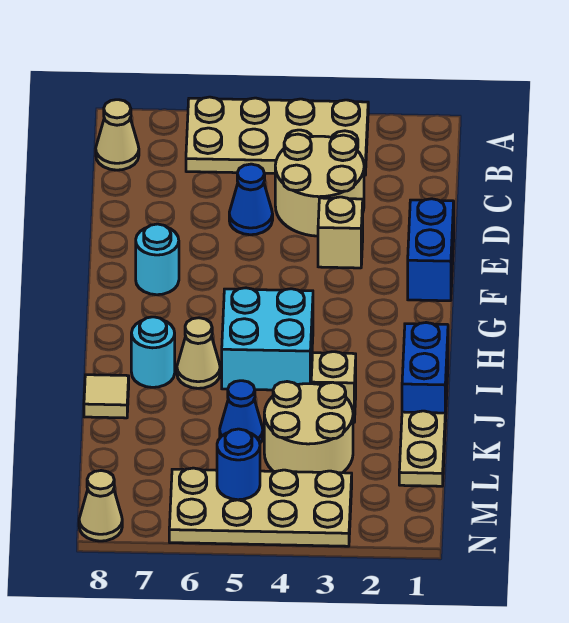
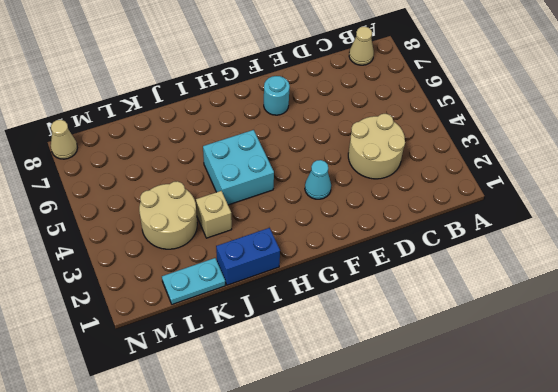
cyan 1x1 cone [305,160,331,199] -> none
cyan 1x2 plate [162,258,225,304] -> tan 1x2 plate [399,411,445,486]
none -> tan 2x4 plate [186,97,368,175]
none -> blue 1x1 cone [229,164,273,235]
none -> blue 1x2 brick [408,199,454,301]

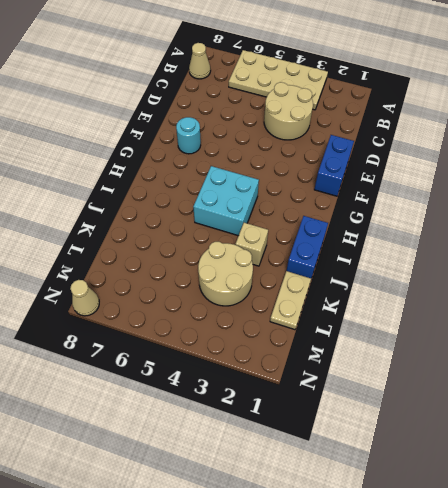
none -> blue 1x1 cone [229,164,273,235]
none -> tan 1x1 brick [318,197,363,268]
none -> tan 1x1 cone [177,318,220,388]

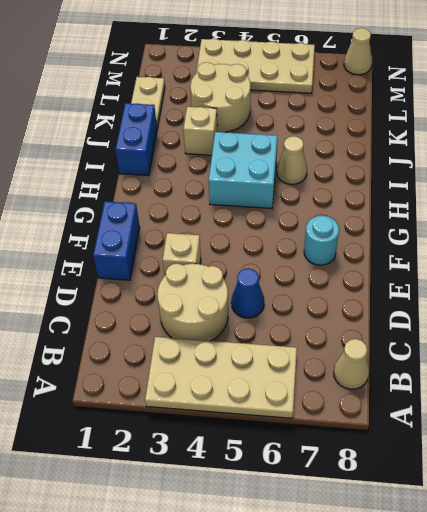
none -> cyan 1x1 round brick [131,317,175,387]
none -> tan 1x1 tile [84,375,129,418]
none -> blue 1x1 cone [220,381,263,443]

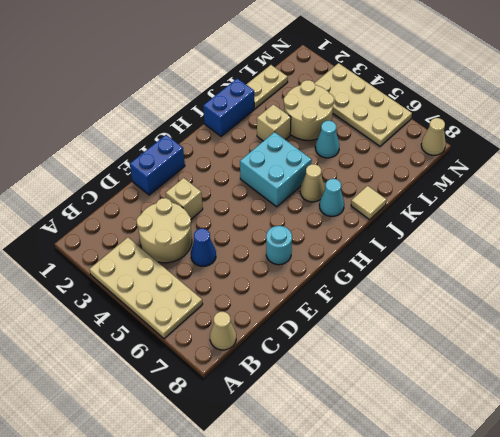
cyan 1x1 cone [319,179,344,216] -> cyan 1x1 round brick [131,317,175,387]
cyan 1x1 cone [315,121,339,158] -> blue 1x1 cone [220,381,263,443]
none -> blue 1x1 round brick [217,429,260,500]

